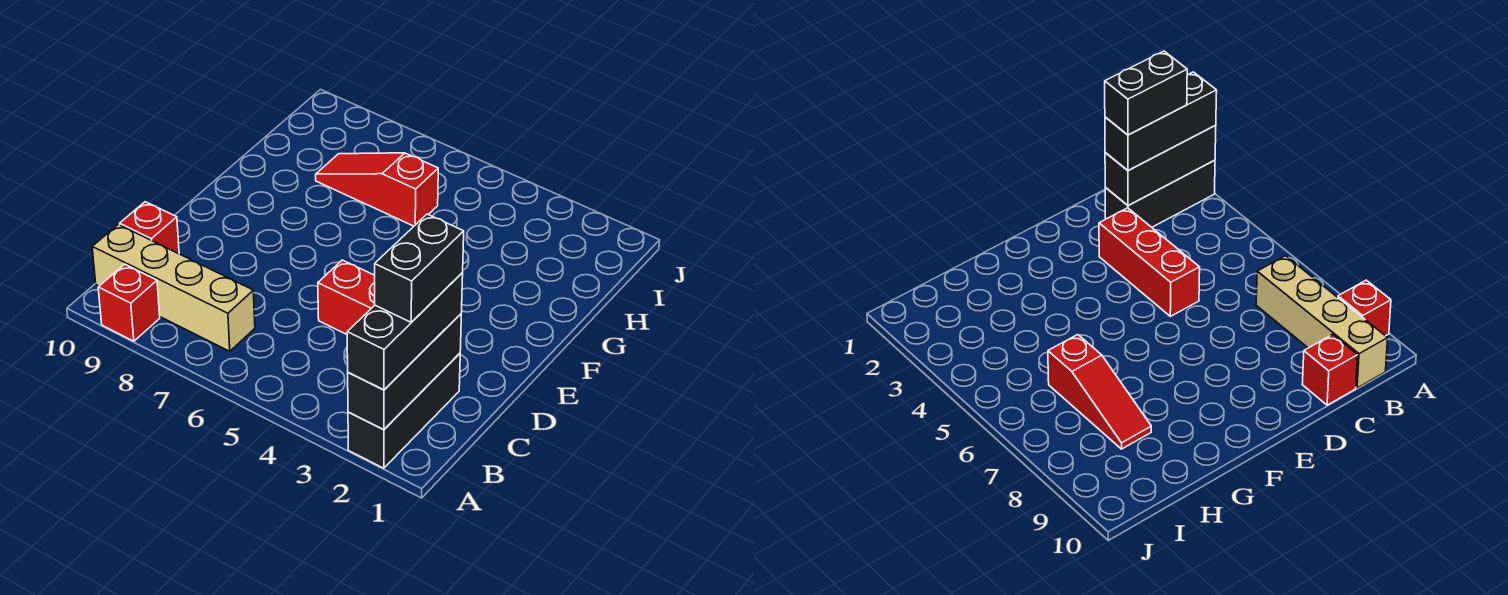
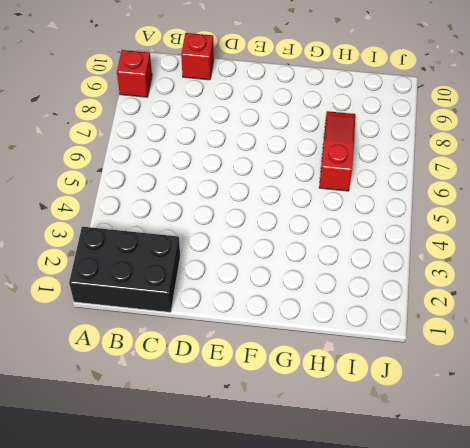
black 2x3 brick [69,227,180,312] -> black 1x3 brick [348,353,460,468]
none -> tan 1x4 brick [92,224,255,351]
none -> red 1x3 brick [318,260,375,334]

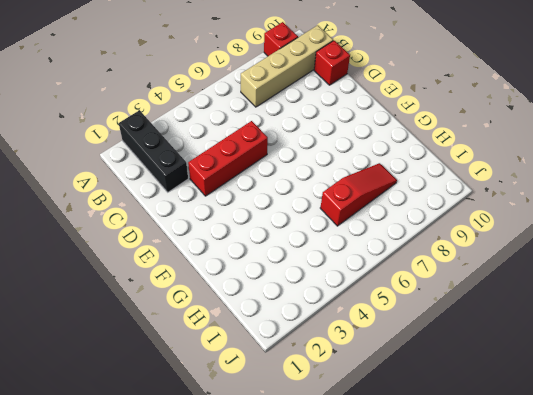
none -> black 1x3 brick [348,314,461,430]
none -> black 1x3 brick [347,273,463,390]

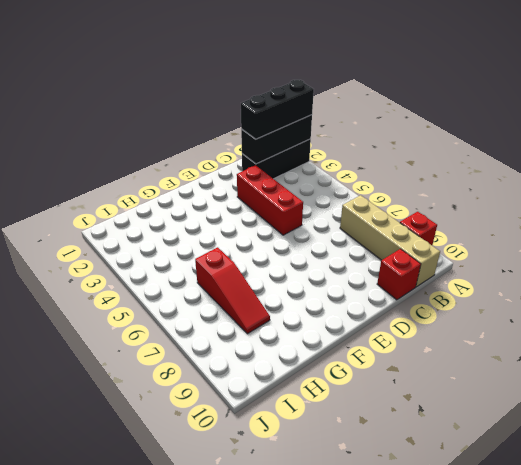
none -> black 1x2 brick [375,214,464,322]

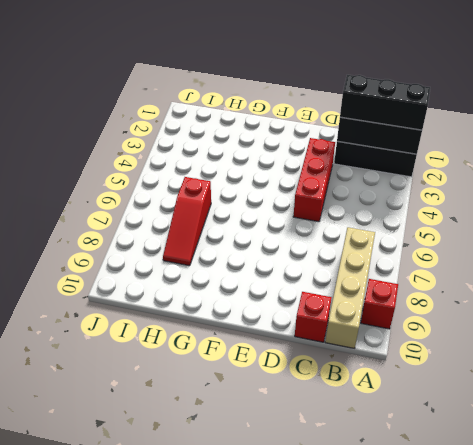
none -> black 1x2 brick [375,214,464,322]

